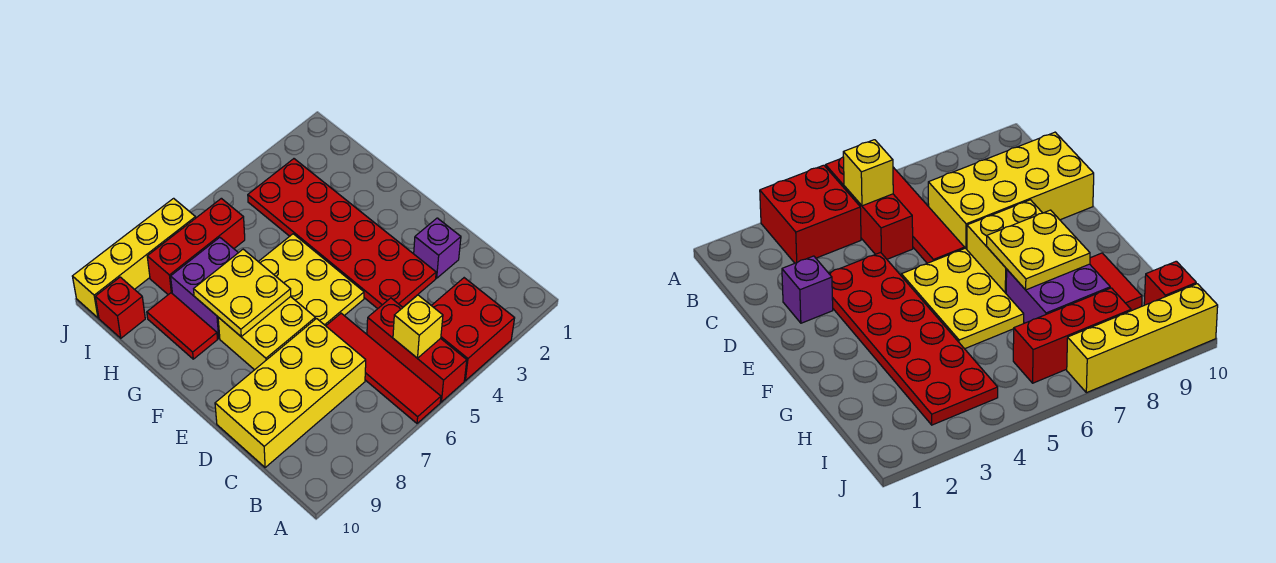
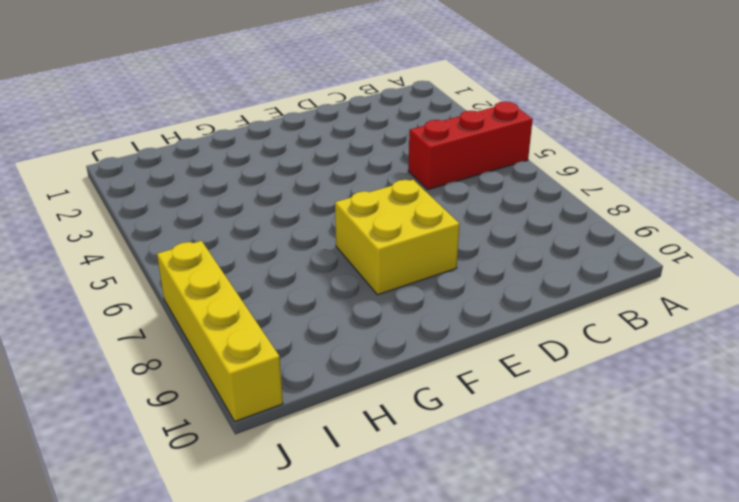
none -> red 2x2 brick [431,278,515,381]
none -> red 1x4 tile [326,313,441,423]
none -> yellow 2x4 brick [215,319,366,468]

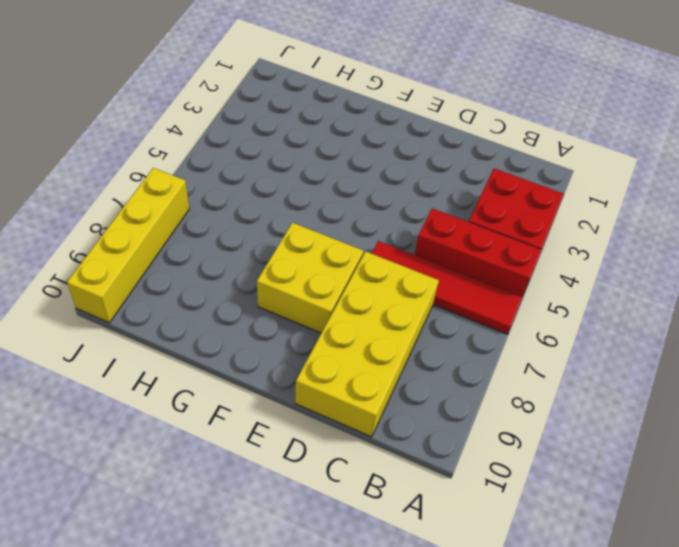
none -> purple 1x1 brick [414,218,461,278]
none -> red 2x6 plate [248,159,436,309]
none -> yellow 2x3 plate [258,234,364,326]

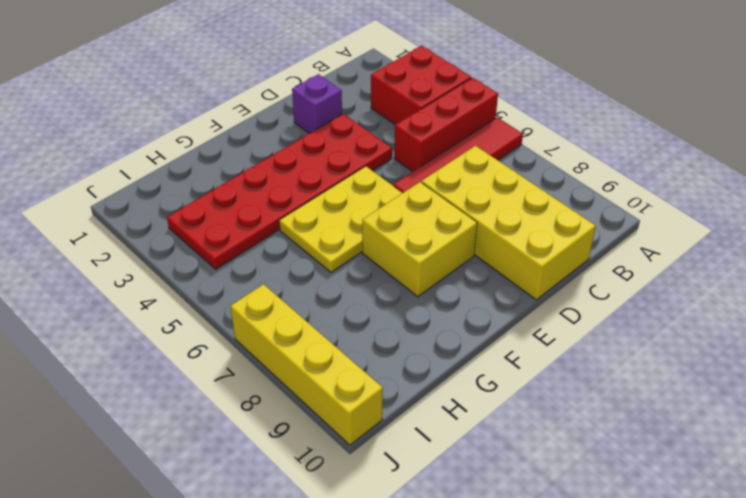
none -> purple 2x2 brick [171,237,238,338]
none -> red 1x2 tile [147,293,217,359]
none -> red 1x3 brick [147,198,245,295]

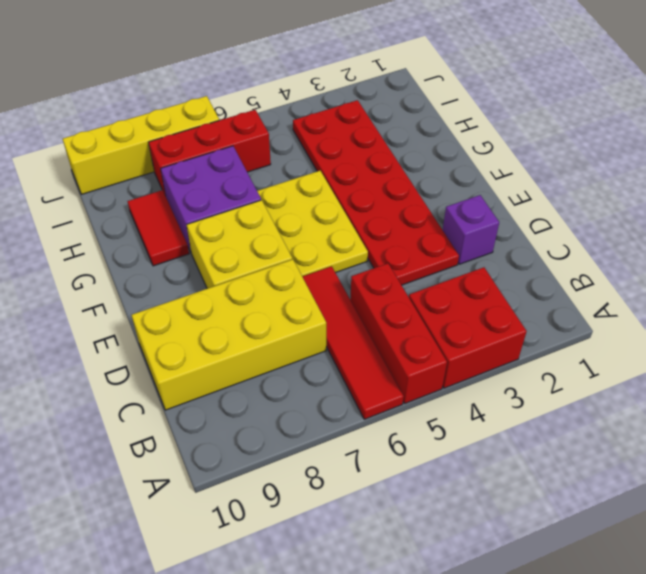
none -> red 1x1 brick [95,277,145,338]
none -> yellow 1x1 brick [393,295,443,358]
none -> yellow 2x2 plate [194,249,291,336]

